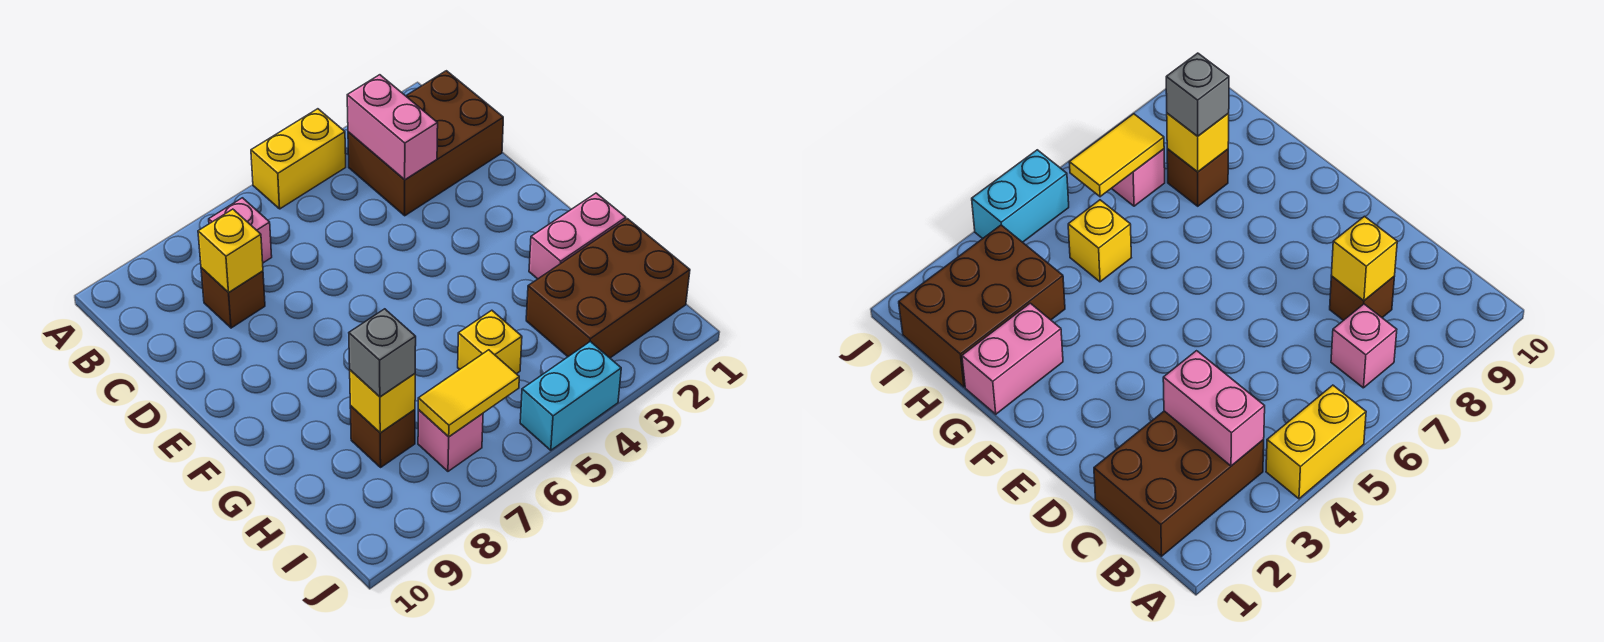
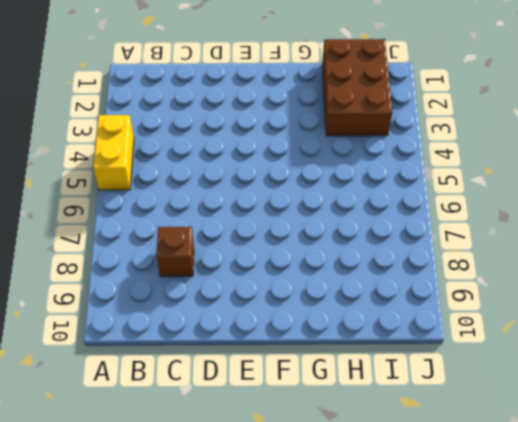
none -> brown 2x3 brick [348,71,503,216]
none -> pink 1x1 brick [209,198,272,263]
none -> pink 1x2 brick [529,193,626,279]

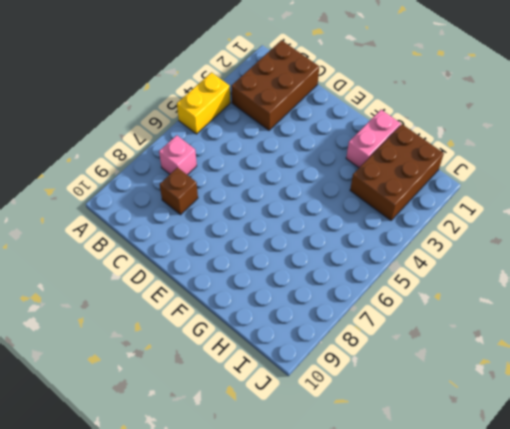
none -> yellow 1x1 brick [458,310,522,374]
none -> brown 1x1 brick [350,406,415,467]
none -> pink 1x1 brick [418,410,483,471]

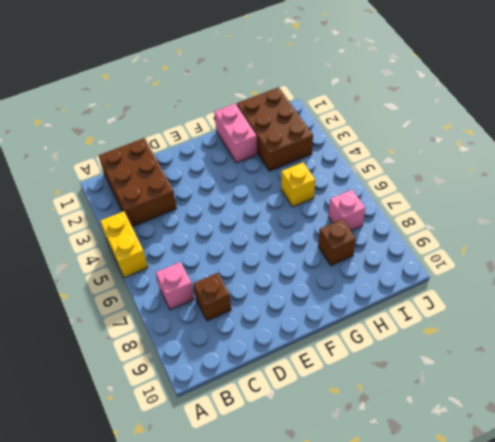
none -> cyan 1x2 brick [520,342,621,450]
none -> pink 1x2 brick [347,75,438,180]
none -> yellow 1x1 brick [198,209,263,293]

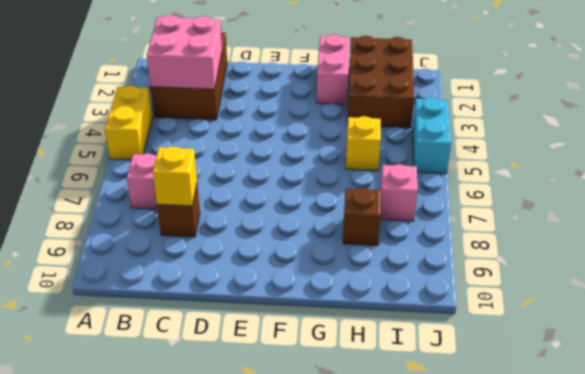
pink 2x2 brick [147,15,222,89] -> pink 1x2 brick [347,75,438,180]
none -> yellow 1x1 brick [350,370,415,433]
none -> yellow 1x2 tile [418,350,519,437]
none -> grey 1x1 brick [349,309,416,397]

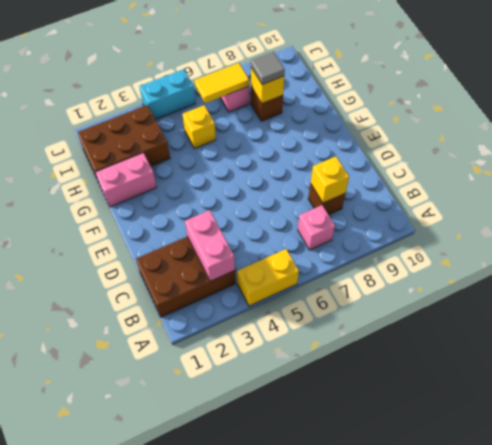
grey 1x1 tile [251,52,285,85] -> grey 1x1 brick [349,309,416,397]

